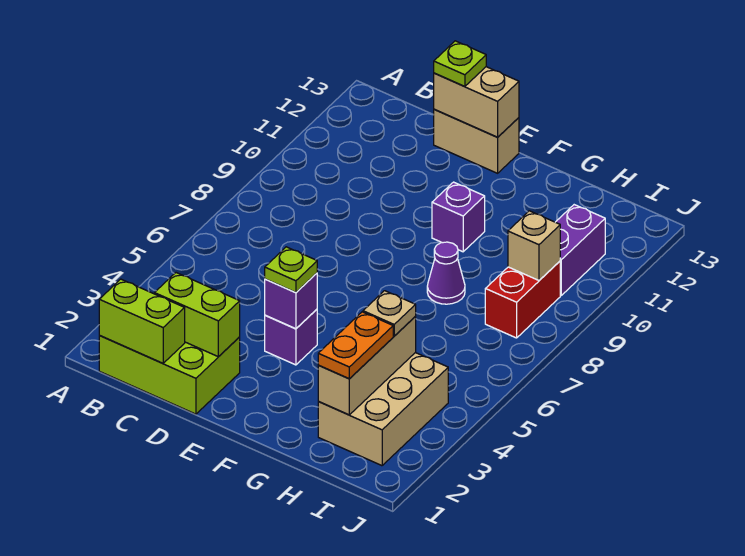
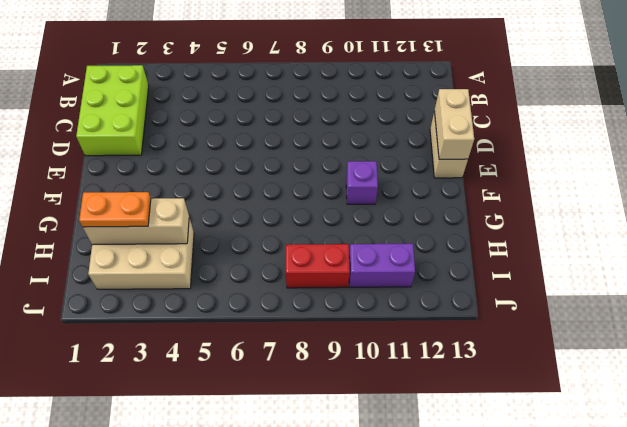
none -> purple 1x1 brick [265,309,317,365]
none -> purple 1x1 cone [427,242,465,304]
none -> lime 1x2 brick [99,279,185,363]

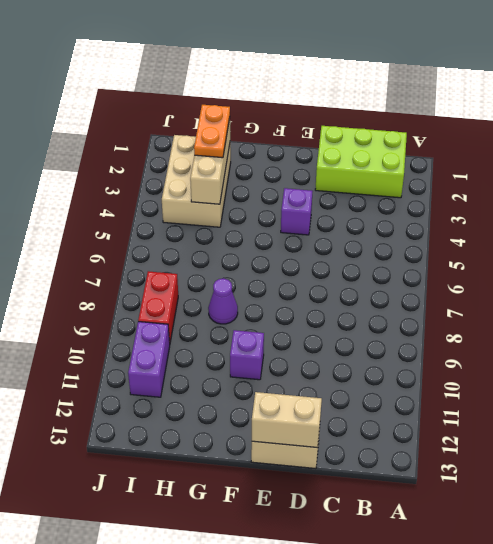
none -> lime 1x2 brick [99,279,185,363]
none -> lime 1x2 brick [154,273,240,357]
none -> purple 1x1 brick [265,273,317,329]

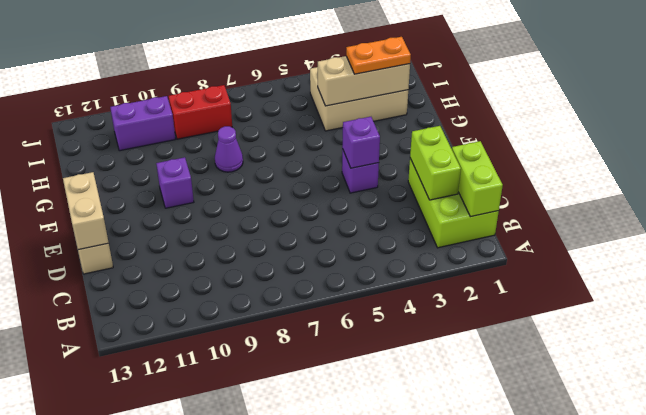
none -> tan 1x1 brick [508,211,560,280]
none -> lime 1x1 plate [434,41,486,87]
none -> lime 1x1 plate [265,247,317,293]

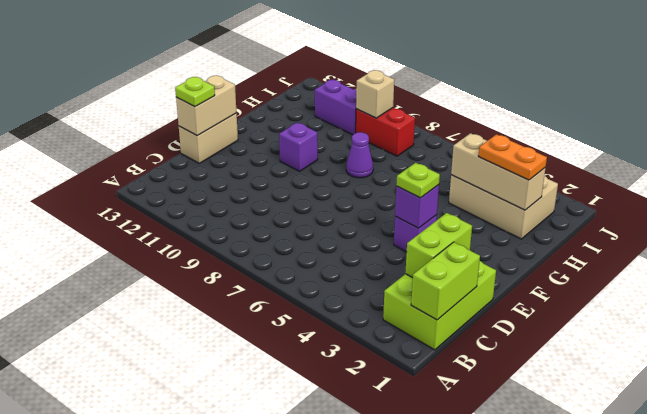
none -> tan 1x1 plate [363,291,416,336]

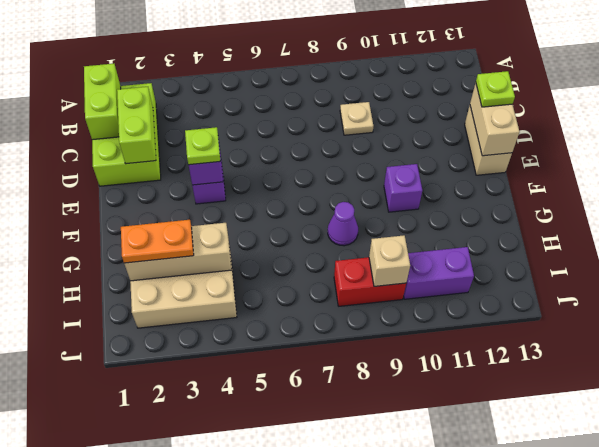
tan 1x1 plate [340,102,373,135] -> tan 1x1 plate moved to [363,291,416,336]

